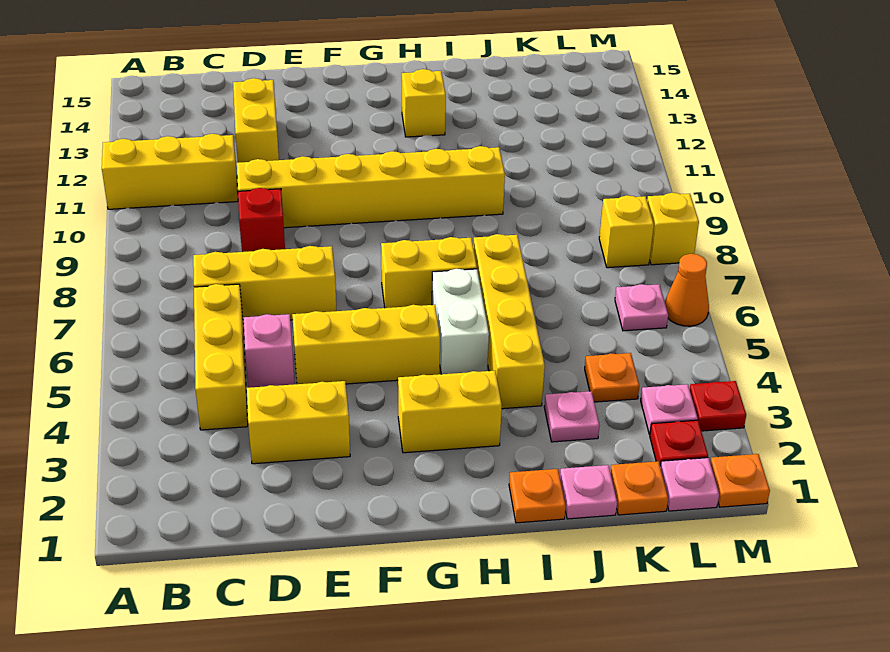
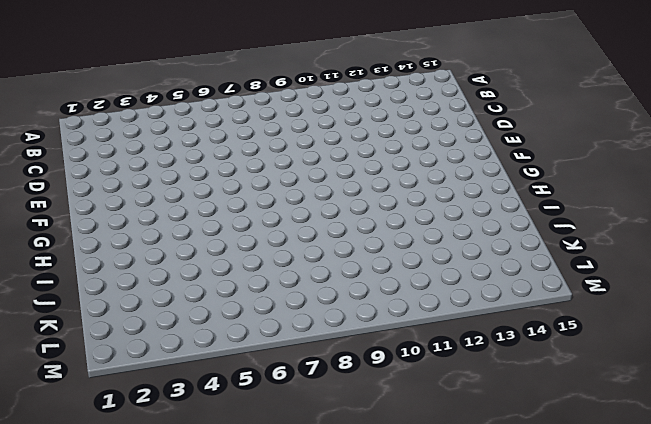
none -> yellow 1x3 brick [102,134,238,209]
none -> yellow 1x3 brick [194,284,248,430]
none -> yellow 1x3 brick [193,246,337,323]

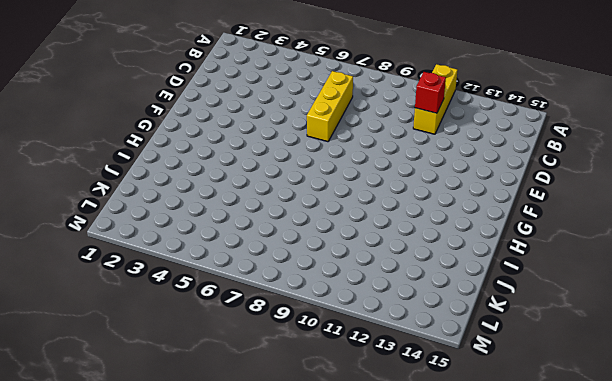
red 1x1 brick [415,72,446,113] -> red 1x1 brick moved to [238,188,285,252]
none -> yellow 1x3 brick [194,284,248,430]
none -> yellow 1x2 brick [247,381,350,464]
none -> pink 1x1 brick [243,314,295,388]

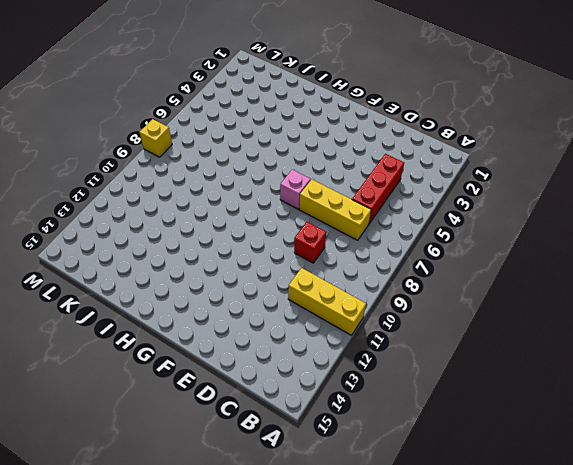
red 1x3 brick [352,154,404,224] -> yellow 1x3 brick [194,284,248,430]
pink 1x1 brick [280,169,311,209] -> pink 1x1 brick moved to [243,314,295,388]
none -> yellow 1x2 brick [247,381,350,464]
none -> yellow 1x6 brick [237,146,505,228]
none -> yellow 1x2 brick [233,78,279,163]

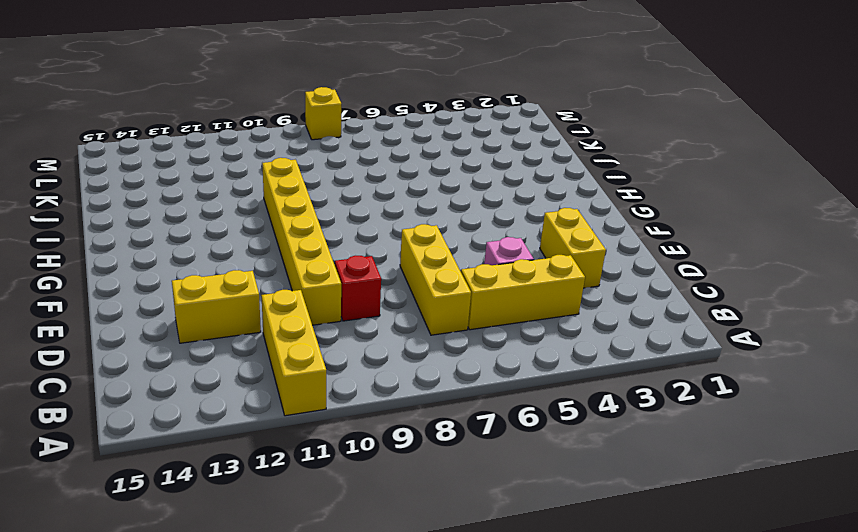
none -> yellow 1x3 brick [292,305,440,384]
none -> yellow 1x2 brick [398,371,502,453]
none -> yellow 1x2 brick [381,237,477,308]

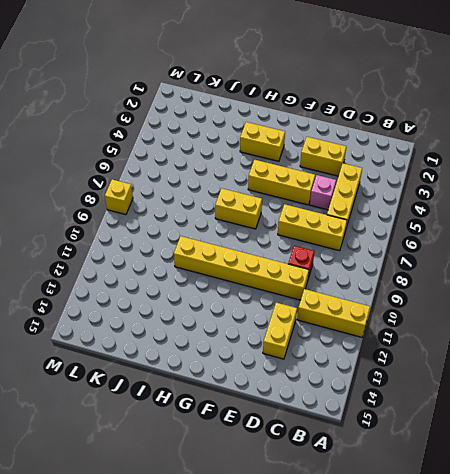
none -> white 1x2 brick [432,269,489,374]
none -> yellow 1x1 brick [402,69,446,137]
none -> orange 1x1 plate [509,469,566,523]

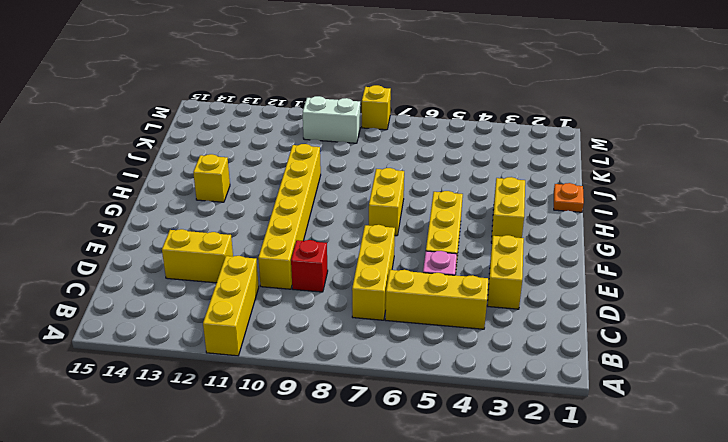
white 1x2 brick [303,96,360,143] -> white 1x2 brick moved to [432,269,489,374]
none -> yellow 1x4 brick [473,234,545,409]
none -> pink 1x1 plate [560,465,617,519]
none -> pink 1x1 plate [544,391,599,442]

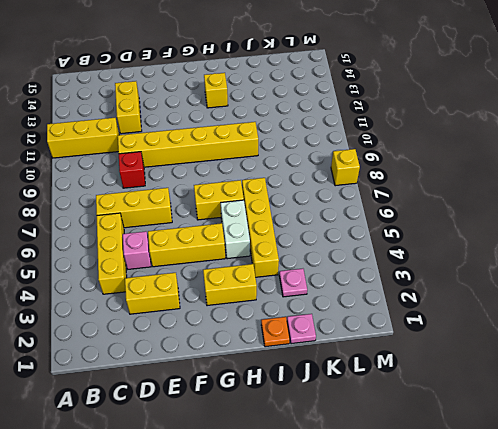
none -> orange 1x1 plate [610,461,668,515]
none -> orange 1x1 plate [585,353,639,402]
none -> pink 1x1 plate [660,458,719,511]

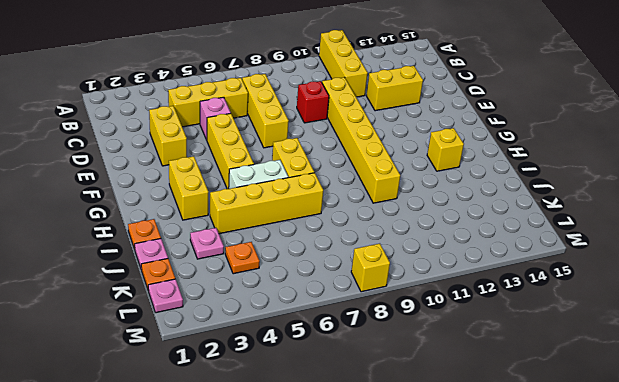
none -> red 1x1 plate [650,420,708,466]
none -> pink 1x1 plate [641,384,698,435]
none -> pink 1x1 plate [615,284,668,331]

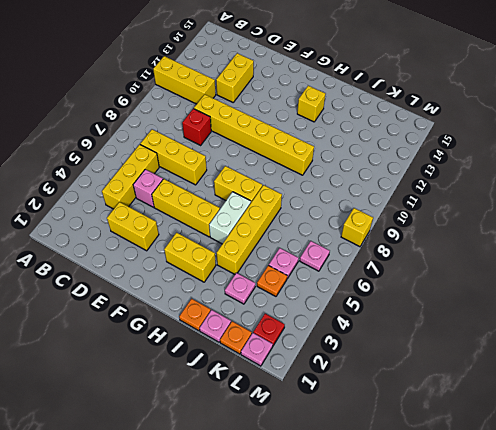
pink 1x1 plate [269,248,299,278] -> pink 1x1 plate moved to [641,384,698,435]
none -> yellow 1x1 brick [599,195,654,268]
none -> orange 1x1 plate [710,454,770,507]
none -> red 1x1 plate [690,381,746,431]

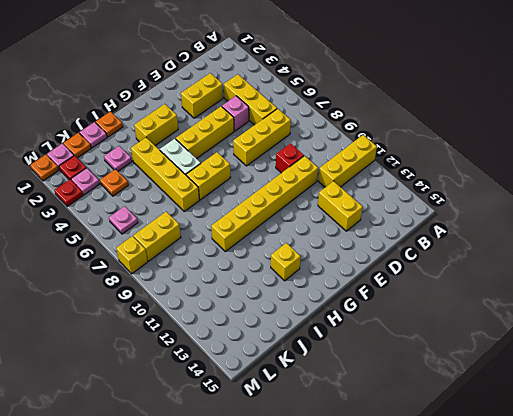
yellow 1x2 brick [133,212,181,261] -> yellow 1x1 brick [599,195,654,268]
none -> orange 1x1 cone [665,254,709,326]

